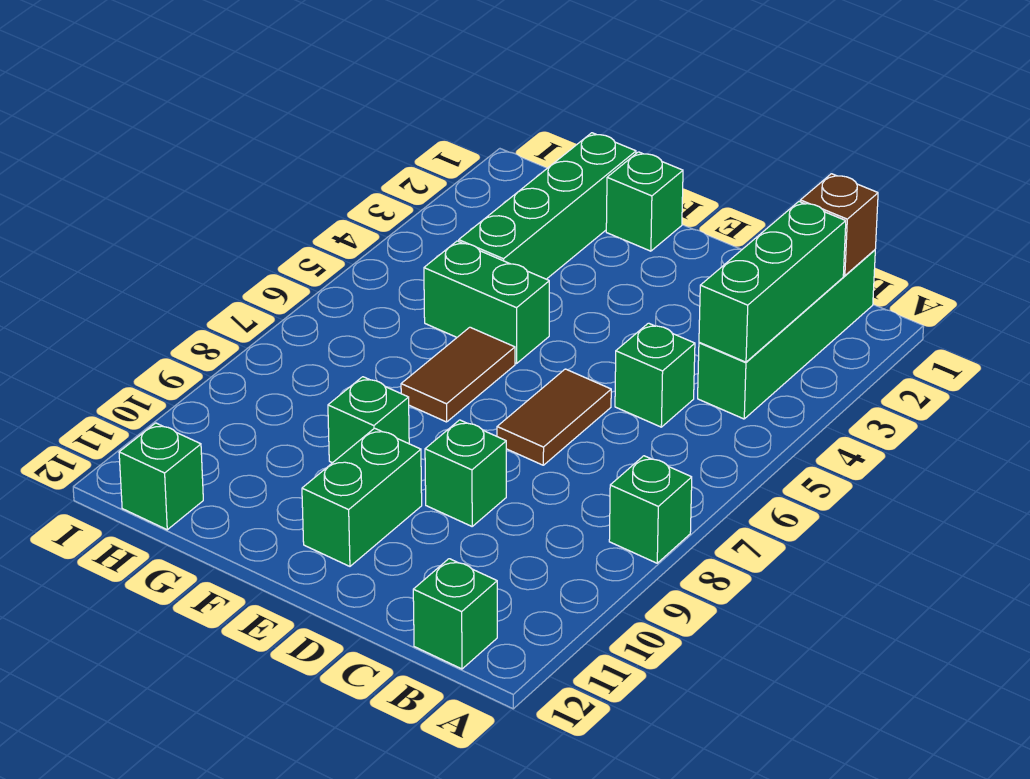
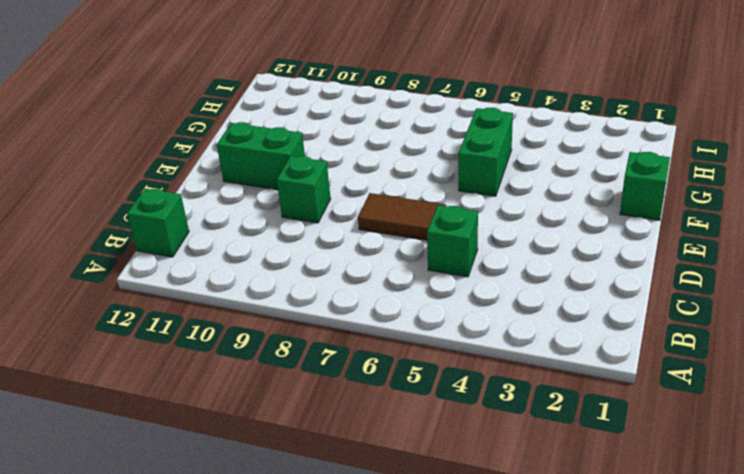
none -> green 1x1 brick [609,456,692,563]
none -> green 1x4 brick [698,250,875,419]
none -> brown 1x2 tile [401,327,515,422]

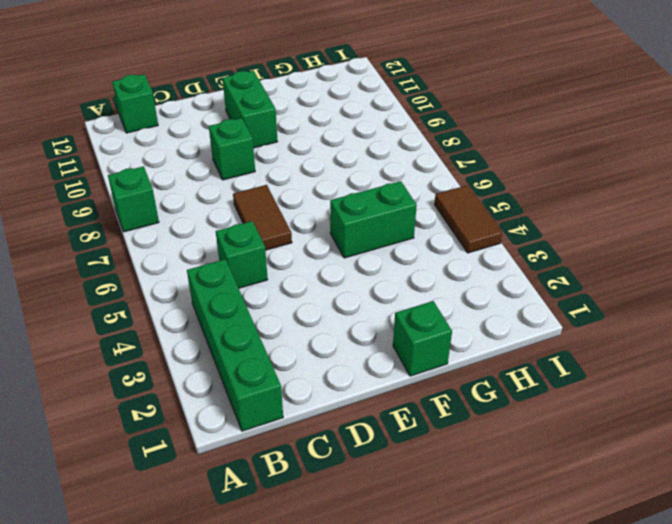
brown 1x2 tile [434,185,502,253] -> brown 1x2 tile moved to [401,327,515,422]
none -> green 1x1 brick [328,377,409,463]
none -> green 1x4 brick [459,133,636,279]
none -> green 1x1 brick [119,423,203,530]

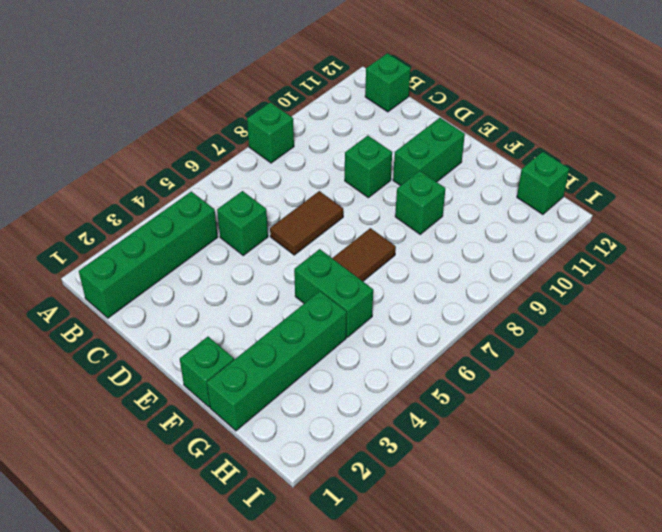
none -> brown 1x1 brick [800,174,878,276]
none -> green 1x3 brick [699,202,846,362]

